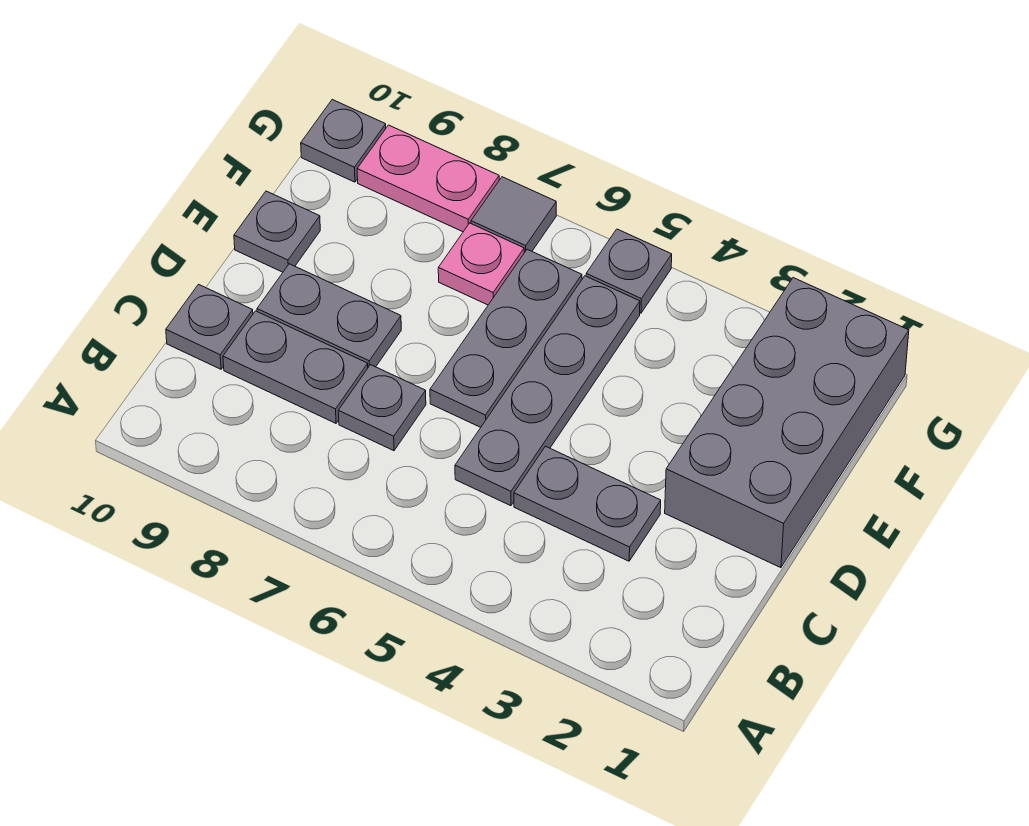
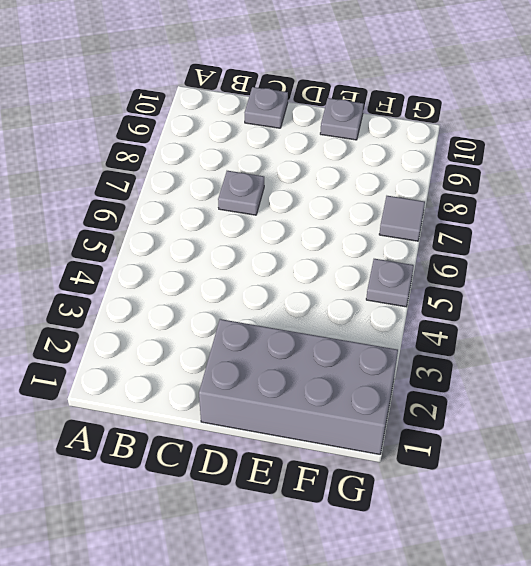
none -> grey 1x2 plate [514,446,661,561]
none -> grey 1x4 plate [455,276,640,506]
none -> grey 1x2 plate [223,311,368,423]

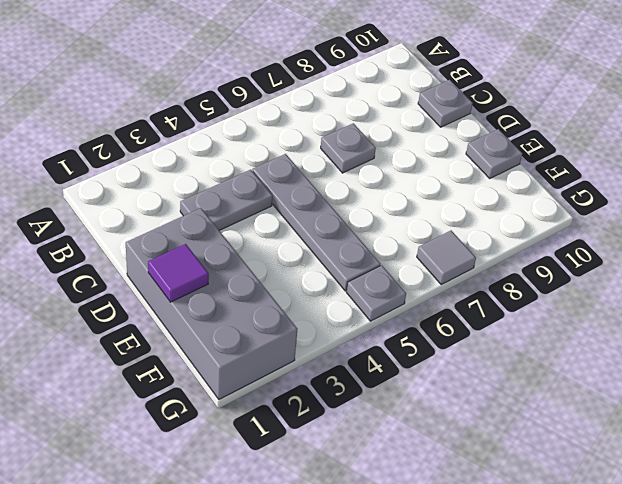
purple 1x1 tile [148,244,209,302] -> none
none -> grey 1x2 plate [223,311,368,423]
none -> grey 1x3 plate [430,249,582,427]
none -> grey 1x2 plate [257,264,401,367]

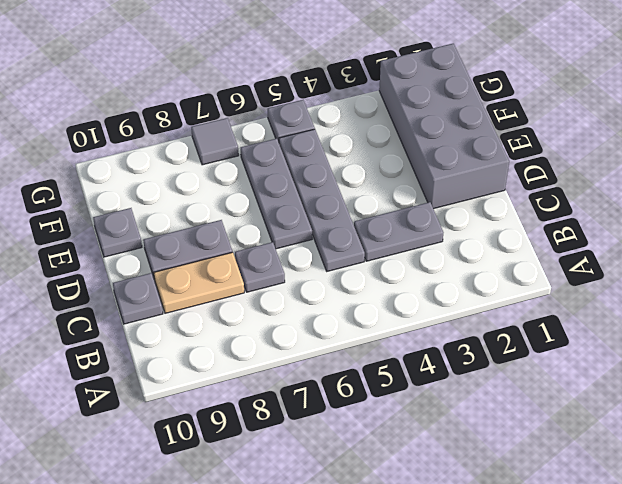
tan 1x2 plate [154,252,244,313] -> grey 1x2 plate [223,311,368,423]
none -> pink 1x1 plate [438,223,524,305]
none -> pink 1x2 plate [357,125,499,232]
none -> grey 1x1 plate [301,100,386,182]

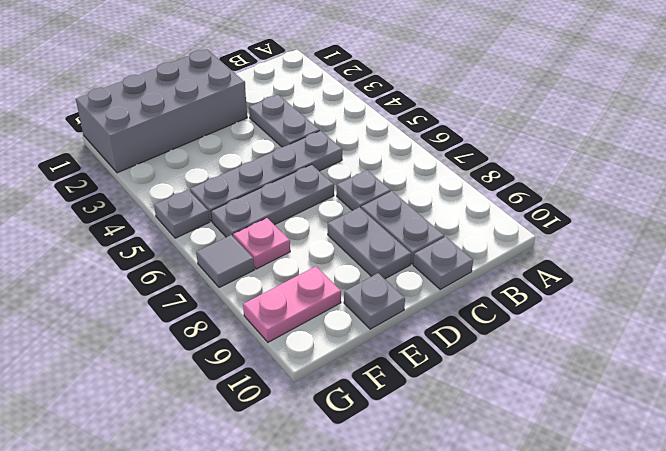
pink 1x2 plate [243,266,341,342] -> pink 1x2 plate turned to [357,125,499,232]
none -> grey 1x1 plate [301,100,386,182]

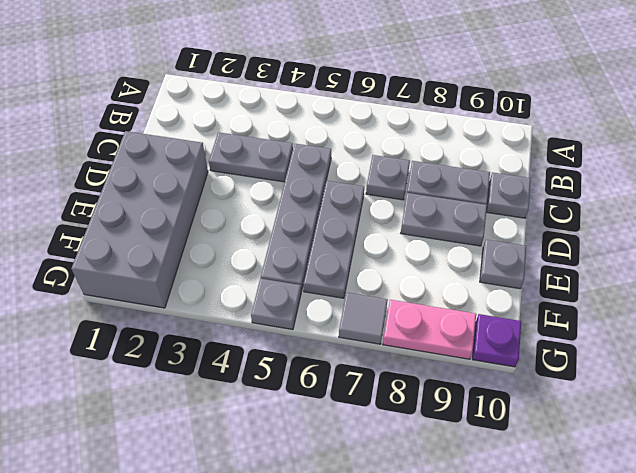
purple 1x1 plate [472,314,521,367] -> grey 1x1 plate [301,100,386,182]
none -> pink 1x1 plate [438,223,524,305]

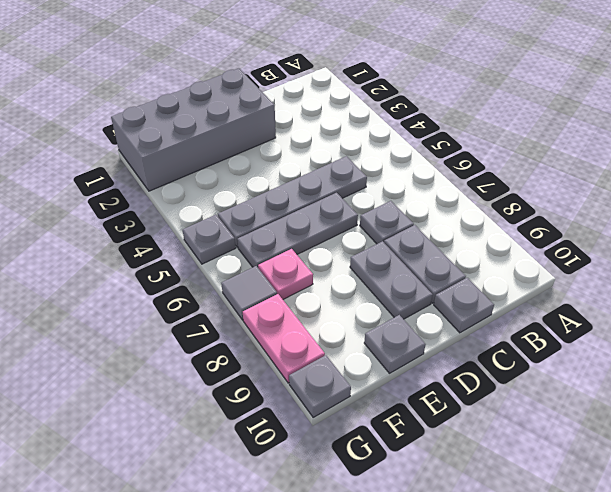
none -> grey 1x2 plate [514,446,661,561]

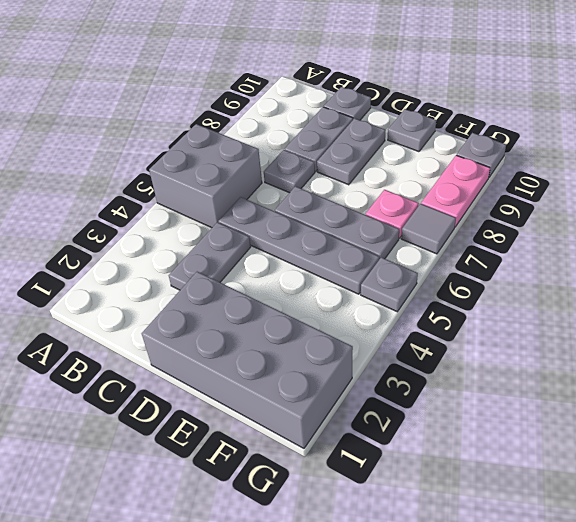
grey 2x2 brick [149,124,262,228] -> none

